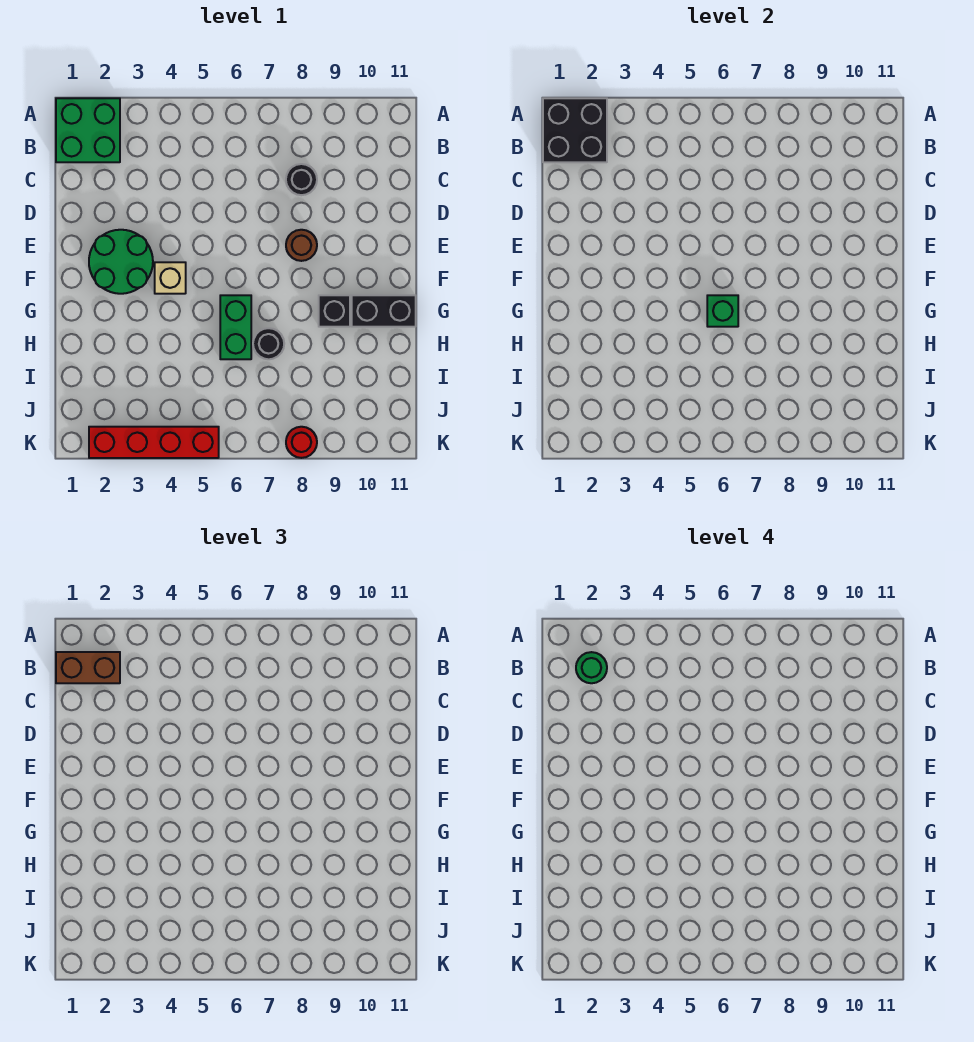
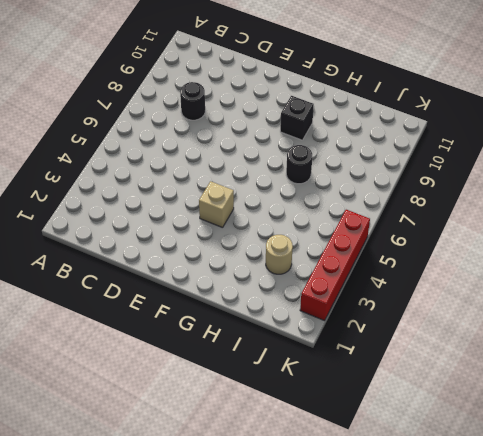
tan 1x1 round brick [266,235,293,274] -> none
none -> green 2x2 brick [56,98,120,162]
none -> green 2x2 round brick [89,230,153,294]
none -> brown 1x1 round brick [286,230,317,261]

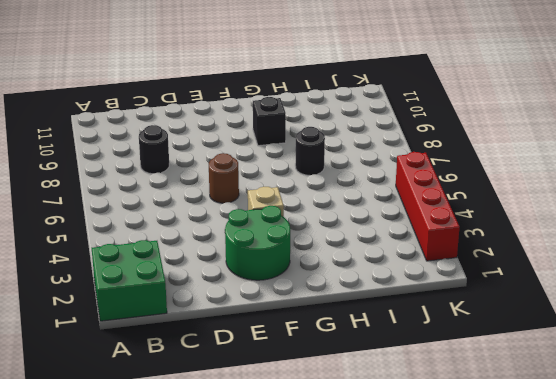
brown 1x1 round brick [209,153,239,203] -> brown 1x1 round brick moved to [286,230,317,261]
none -> green 1x2 brick [220,295,251,359]
none -> black 1x2 brick [352,295,416,327]
none -> red 1x1 round brick [286,427,317,458]

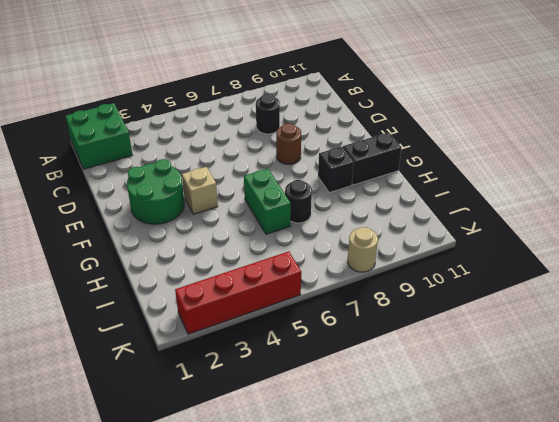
tan 1x1 round brick [348,227,378,272] -> red 1x1 round brick [286,427,317,458]
none -> black 2x2 brick [543,98,607,162]
none -> green 1x1 brick [707,295,738,327]
none -> brown 1x2 brick [56,652,120,683]

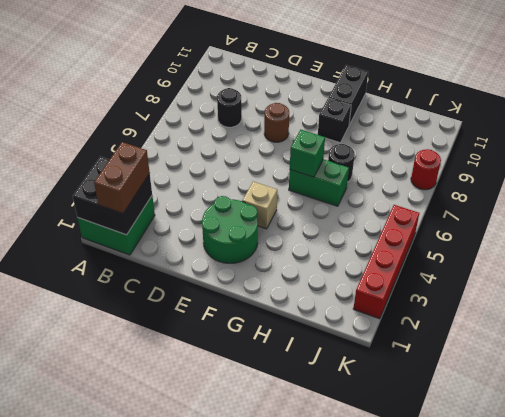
none -> green 1x1 round brick [576,652,607,683]

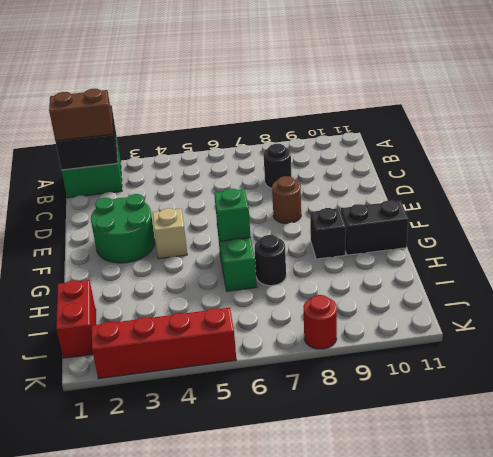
red 1x2 brick [56,280,96,358] -> none
none -> green 1x1 round brick [576,652,607,683]

